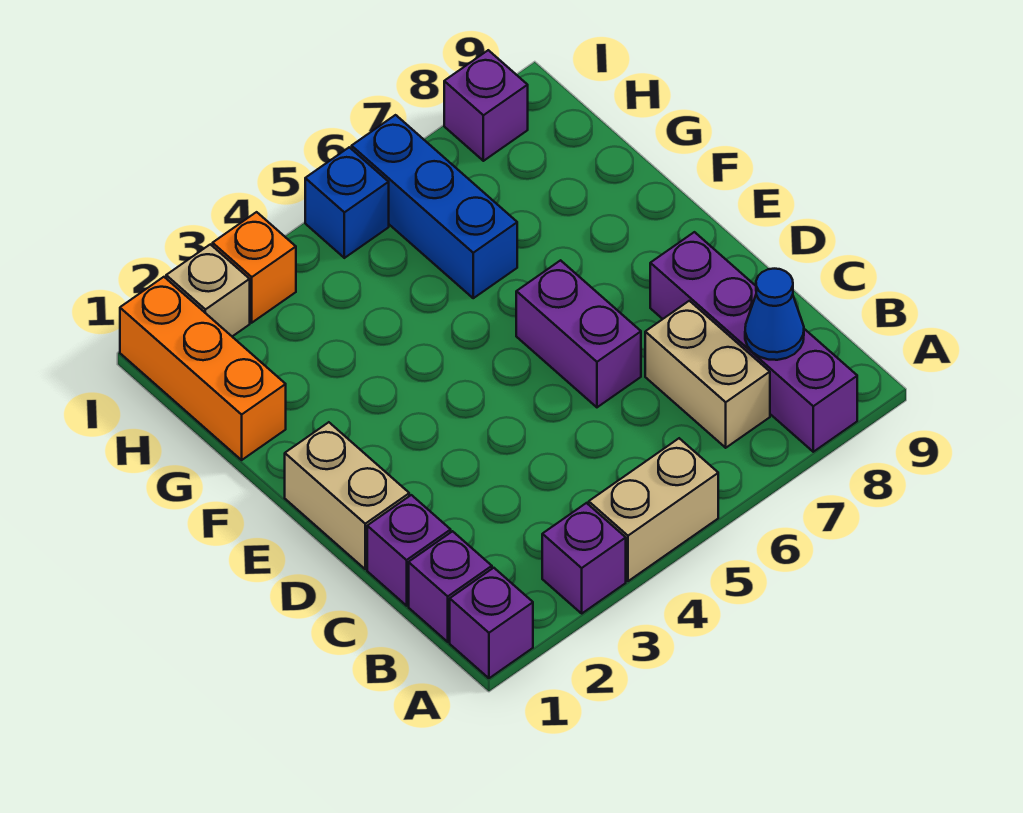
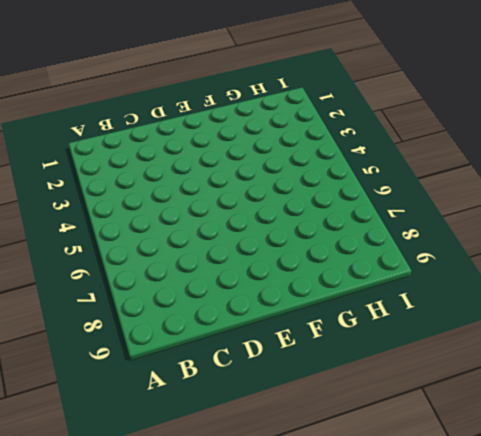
none -> purple 1x1 brick [450,568,533,678]
none -> purple 1x1 brick [542,503,626,613]
none -> tan 1x2 brick [589,438,718,581]

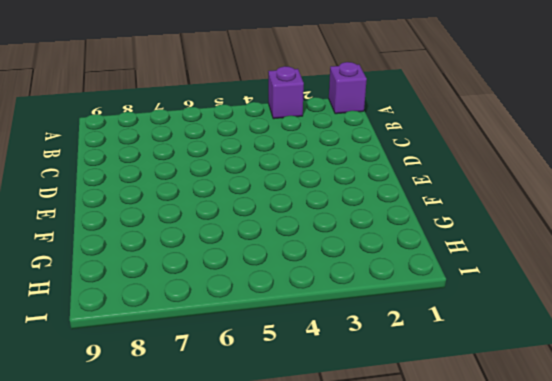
none -> tan 1x2 brick [589,438,718,581]
none -> purple 1x4 brick [650,232,857,452]
none -> purple 1x1 brick [409,531,492,642]

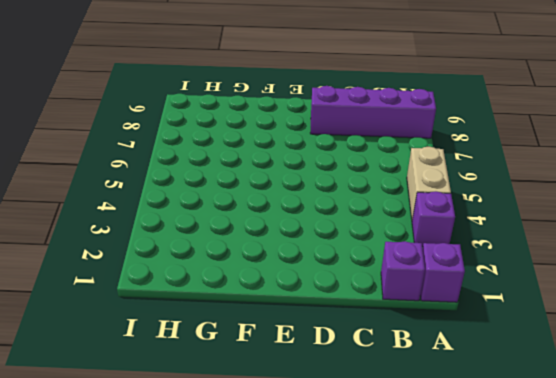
none -> tan 1x2 brick [645,301,770,448]
none -> purple 1x1 brick [367,495,451,606]
none -> tan 1x2 brick [285,422,409,569]

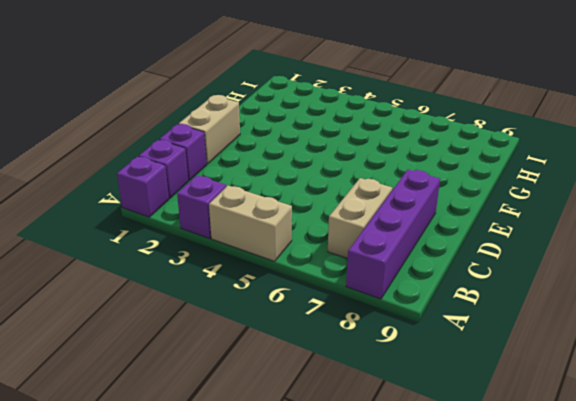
none -> purple 1x2 brick [516,260,641,407]
none -> orange 1x3 brick [120,277,286,460]
none -> blue 1x3 brick [352,115,517,298]

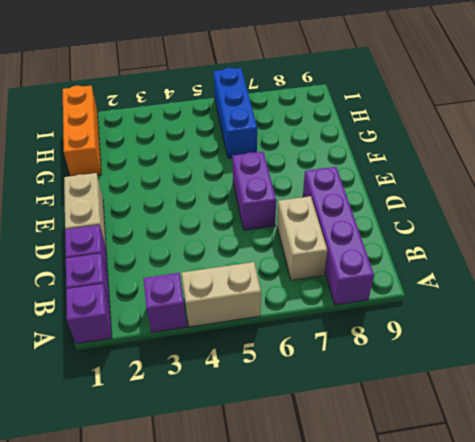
none -> tan 1x1 brick [166,244,250,336]
none -> orange 1x1 brick [213,212,296,323]
none -> blue 1x1 brick [305,147,389,258]

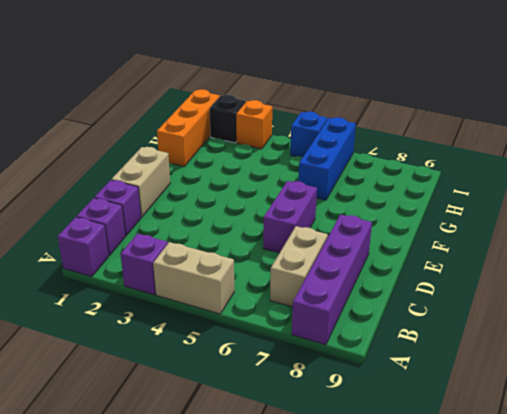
black 1x1 brick [210,95,246,143] -> tan 1x1 brick [166,244,250,336]
none -> purple 1x1 brick [444,50,528,161]
none -> blue 1x1 cone [745,269,804,360]

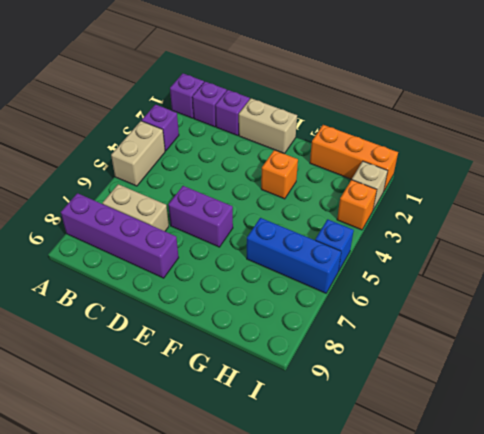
orange 1x1 brick [261,150,298,199] -> none
none -> purple 1x1 brick [444,50,528,161]
none -> blue 1x1 cone [745,269,804,360]

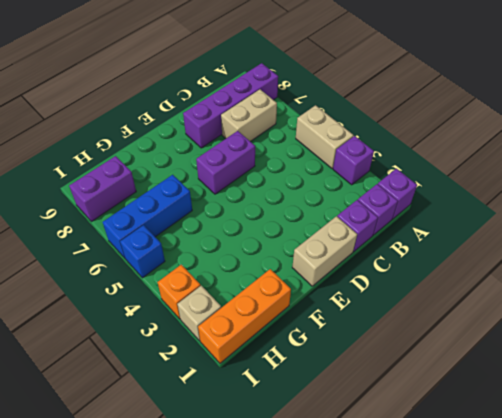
purple 1x2 brick [69,156,136,222] -> purple 1x1 brick [444,50,528,161]
none -> blue 1x1 cone [745,269,804,360]

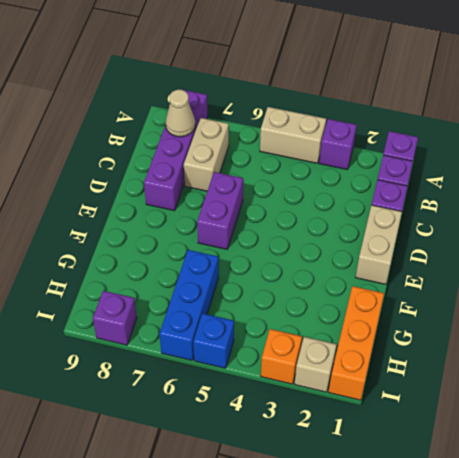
tan 1x1 cone [166,90,195,137] -> blue 1x1 cone [745,269,804,360]

